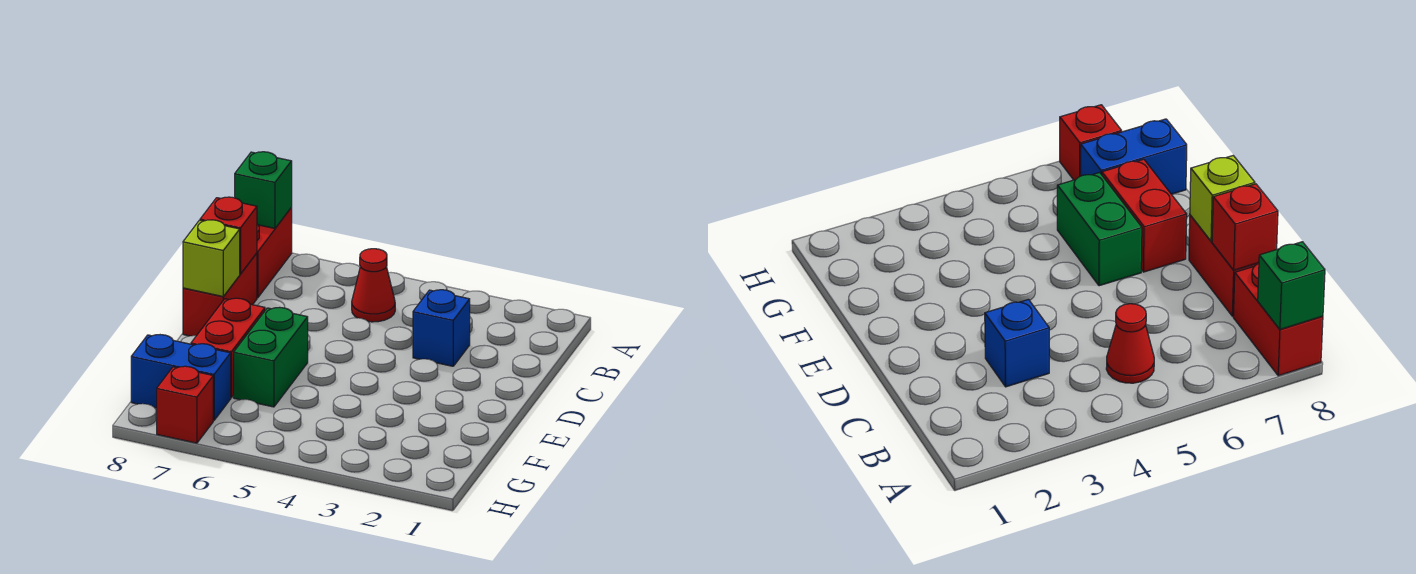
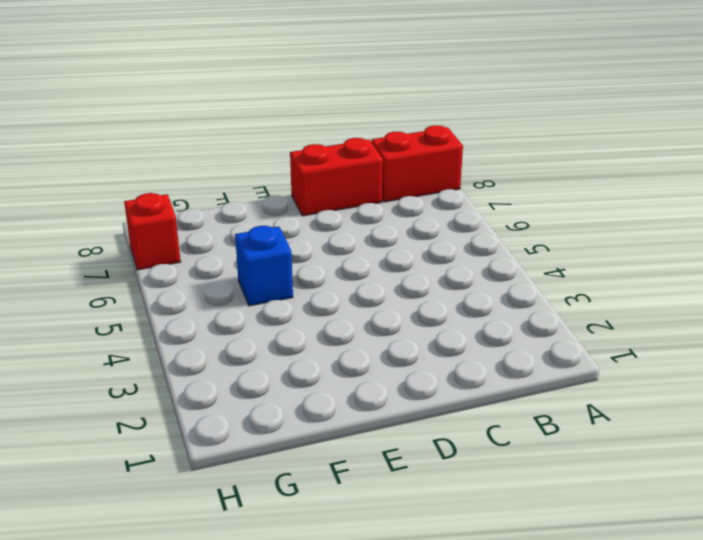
blue 1x1 brick [235,226,293,306] -> blue 1x1 brick moved to [413,290,470,366]
none -> red 1x1 cone [352,249,395,322]
none -> green 1x2 brick [234,307,308,407]

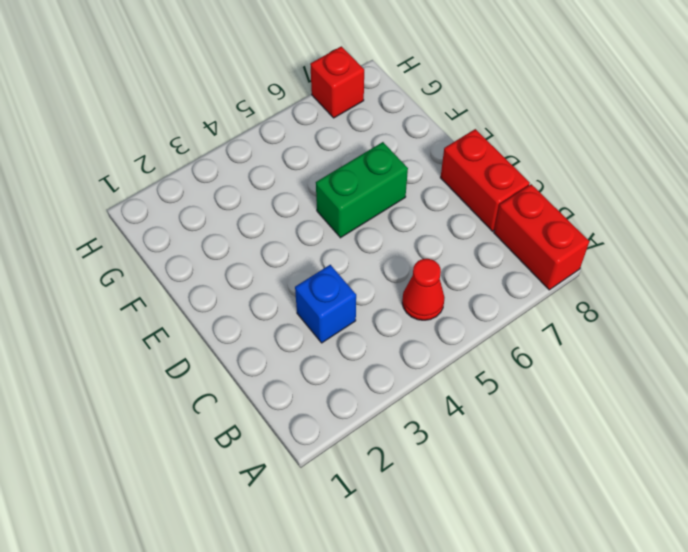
green 1x2 brick [316,142,408,238] -> green 1x2 brick turned to [234,307,308,407]
none -> red 1x2 brick [191,298,265,398]
none -> blue 1x2 brick [131,335,231,420]

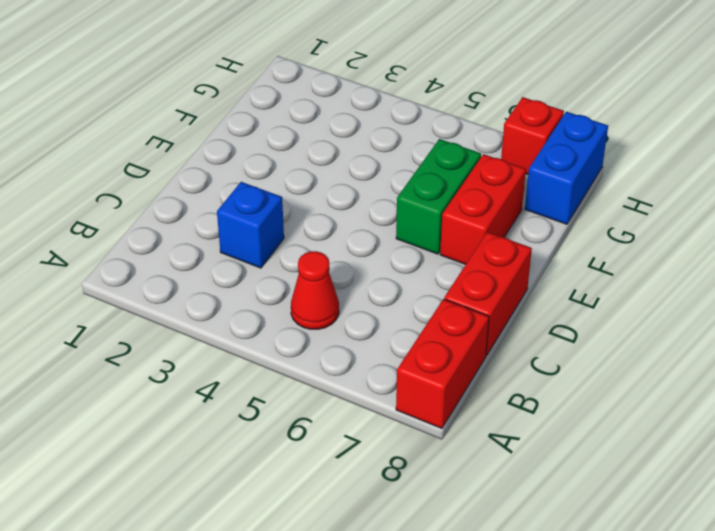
blue 1x2 brick [525,112,608,224] -> blue 1x2 brick turned to [131,335,231,420]
none -> green 1x1 brick [235,152,292,228]
none -> red 1x1 brick [200,197,257,274]

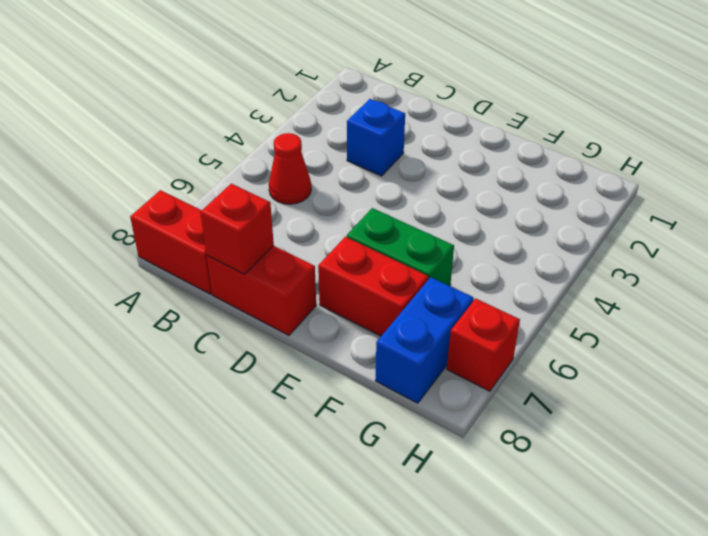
none -> green 1x1 brick [235,152,292,228]
none -> lime 1x1 brick [183,220,240,296]

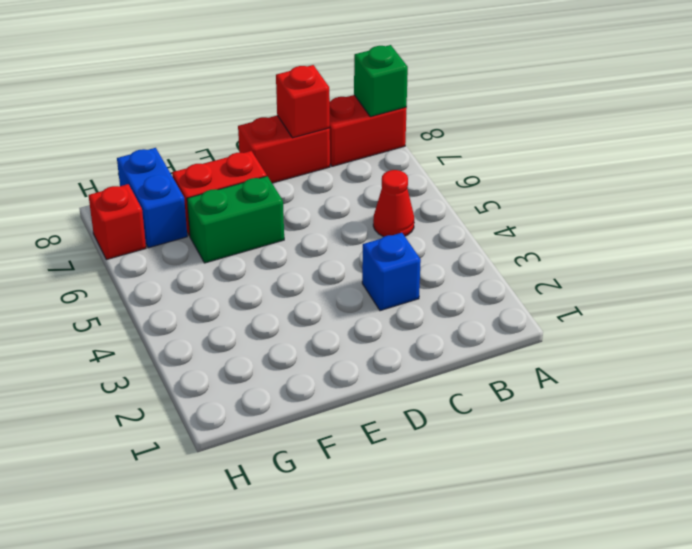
none -> lime 1x1 brick [183,220,240,296]

